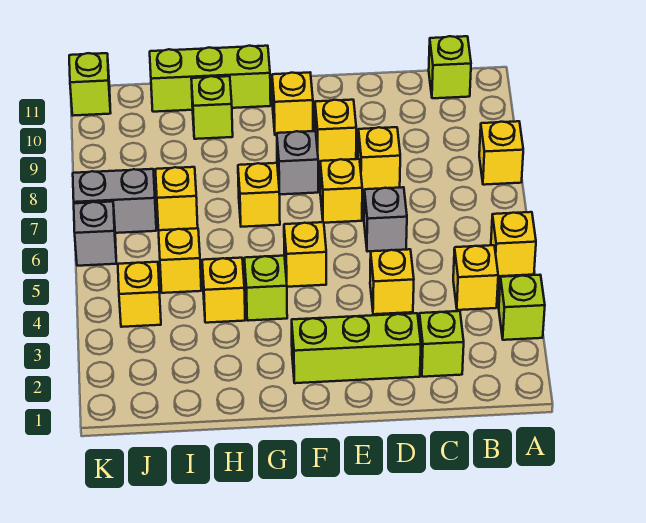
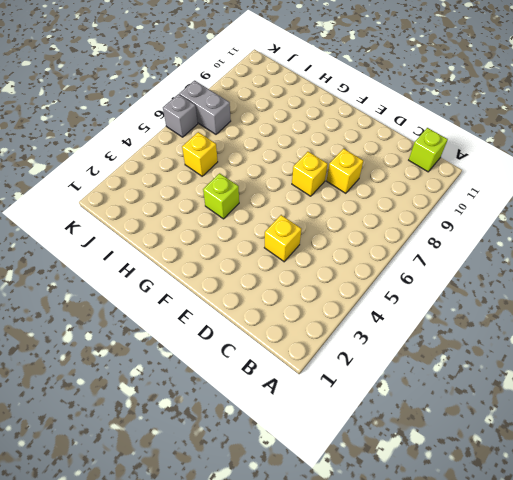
none -> lime 1x1 brick [499,275,545,340]
none -> yellow 1x1 brick [491,212,536,276]
none -> yellow 1x1 brick [479,121,523,185]

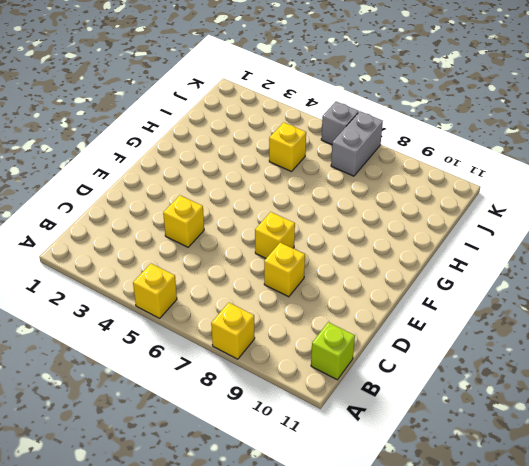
none -> lime 1x1 brick [499,275,545,340]
none -> yellow 1x1 brick [453,245,498,310]
none -> lime 1x1 brick [419,311,464,377]

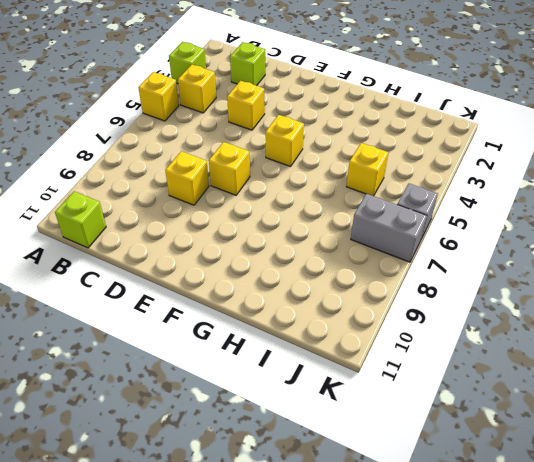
none -> yellow 1x1 brick [479,121,523,185]
none -> lime 1x3 brick [292,313,421,383]
none -> grey 1x1 brick [364,187,407,252]

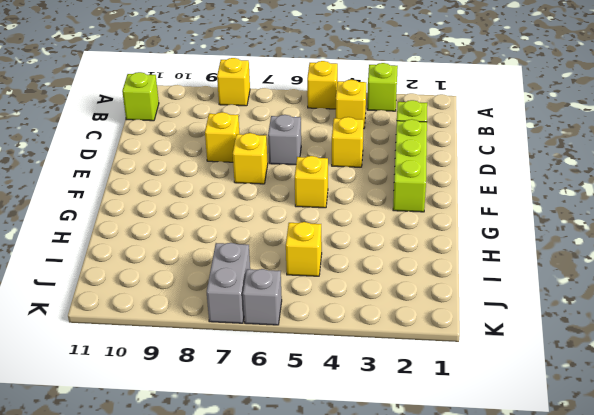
none -> yellow 1x1 brick [315,100,356,163]
none -> grey 1x1 brick [277,131,318,195]
none -> yellow 1x1 brick [272,73,313,135]

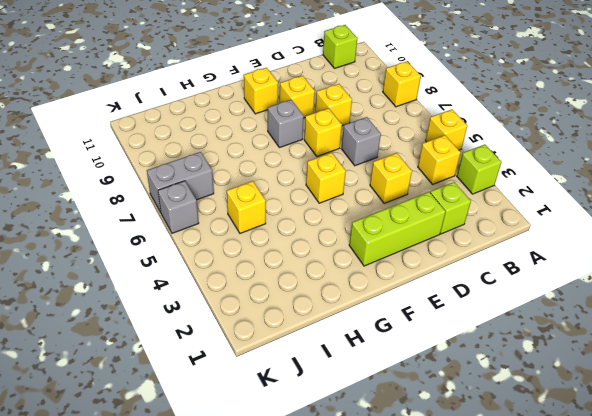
none -> lime 1x1 brick [244,256,287,321]
none -> yellow 1x1 brick [238,163,280,227]
none -> lime 1x3 brick [150,46,271,112]

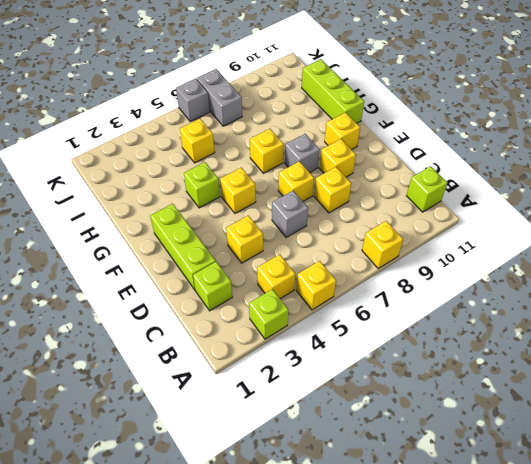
none -> yellow 1x1 brick [202,258,245,323]
none -> lime 1x1 brick [191,76,233,139]
none -> yellow 1x1 brick [155,167,198,230]

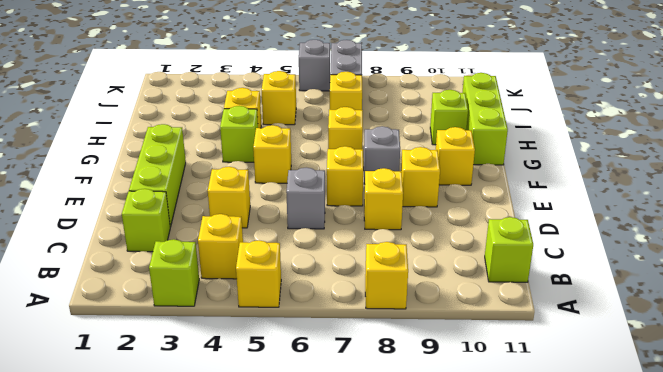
none -> yellow 1x1 brick [118,262,161,327]
none -> lime 1x1 brick [69,53,111,116]

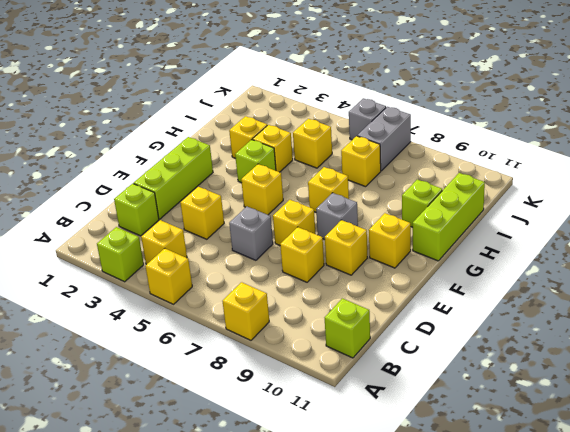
yellow 1x1 brick [229,116,267,158] -> yellow 1x1 brick moved to [118,262,161,327]
none -> lime 1x1 brick [69,53,111,116]

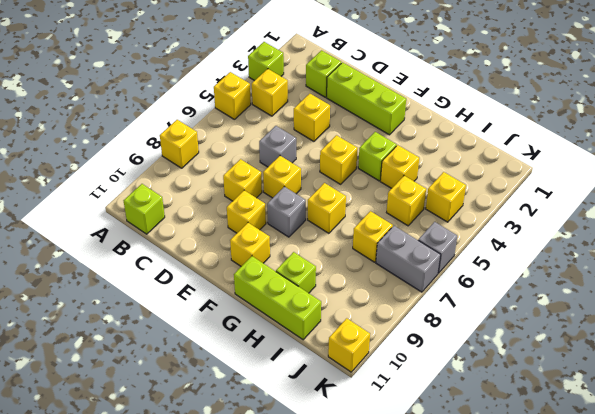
yellow 1x1 brick [328,318,370,372] -> lime 1x1 brick [69,53,111,116]

